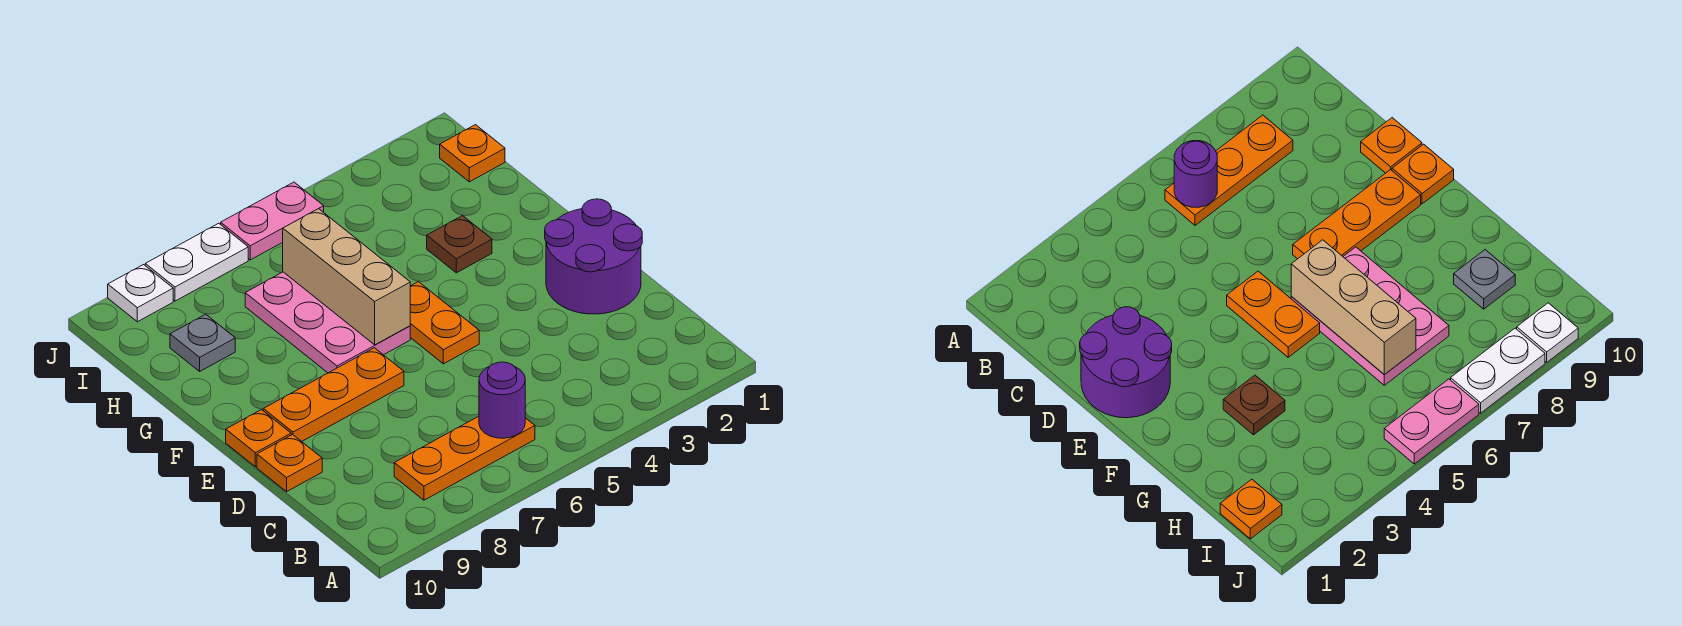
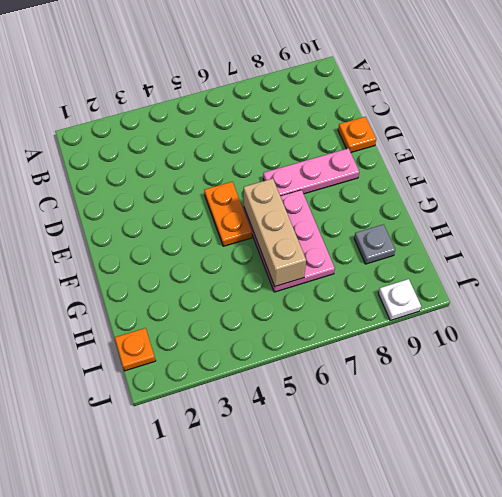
pink 1x3 plate [263,148,359,196] -> orange 1x3 plate [263,348,404,441]
none -> orange 1x3 plate [394,416,535,500]
none -> purple 2x2 round brick [545,199,642,314]
none -> orange 1x1 plate [226,410,291,467]

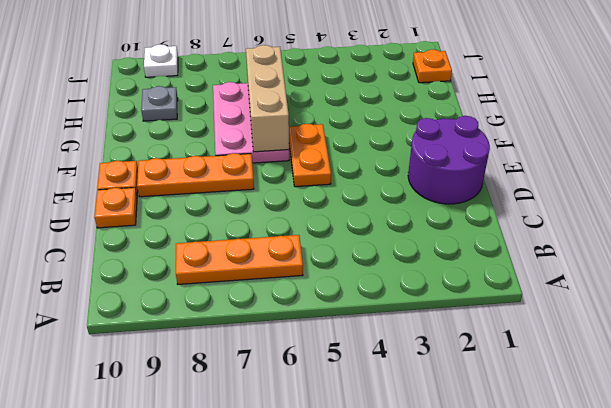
none -> brown 1x1 plate [427,216,492,273]
none -> pink 1x2 plate [221,182,324,260]
none -> white 1x2 plate [145,223,248,301]

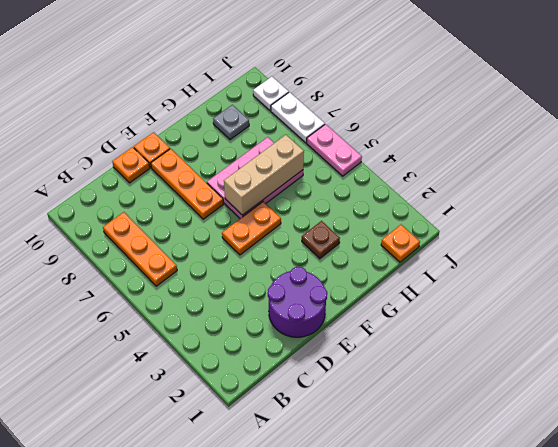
none -> purple 1x1 round brick [479,362,525,438]

